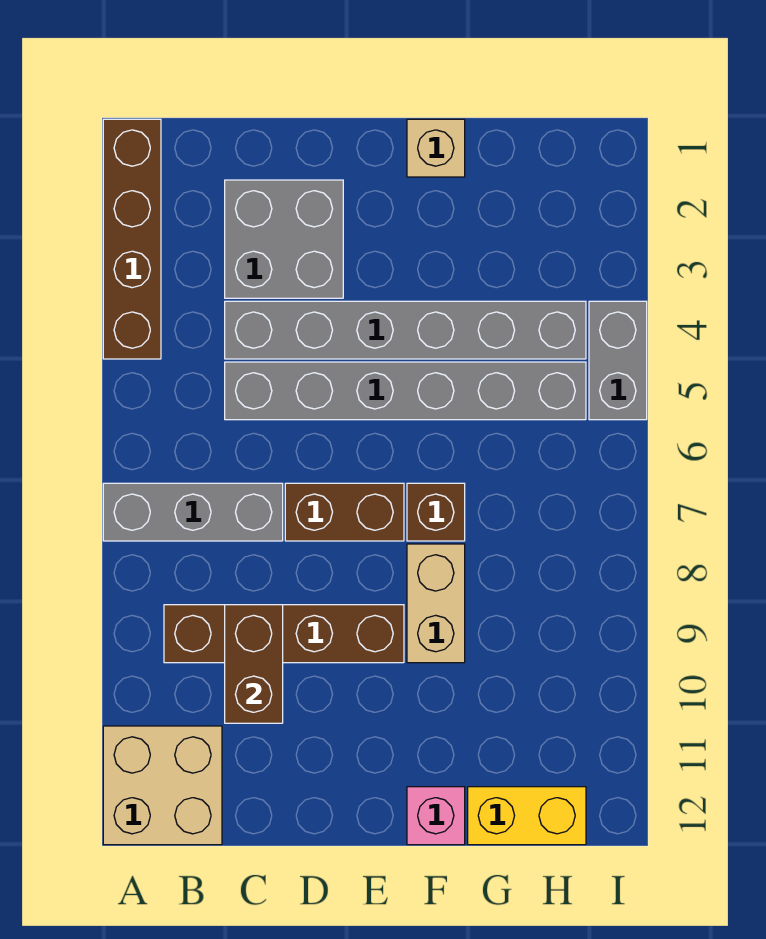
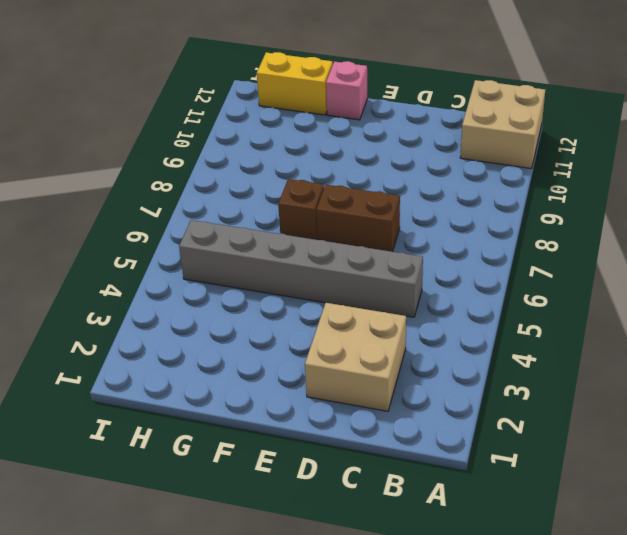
tan 2x2 brick [305,303,406,411] -> grey 2x2 brick [225,180,343,298]
none -> brown 1x4 brick [103,119,161,359]
none -> grey 1x3 brick [103,483,283,541]
none -> brown 1x4 brick [164,605,404,663]

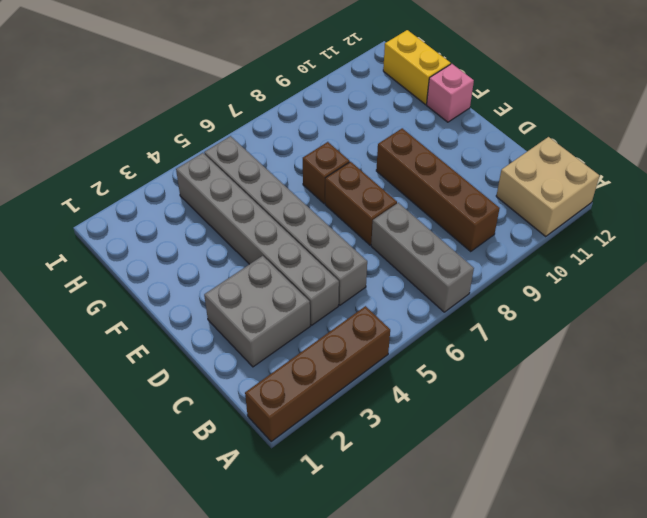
none -> tan 1x1 brick [407,119,465,177]
none -> tan 1x2 brick [407,544,465,663]
none -> grey 1x2 brick [589,301,647,420]

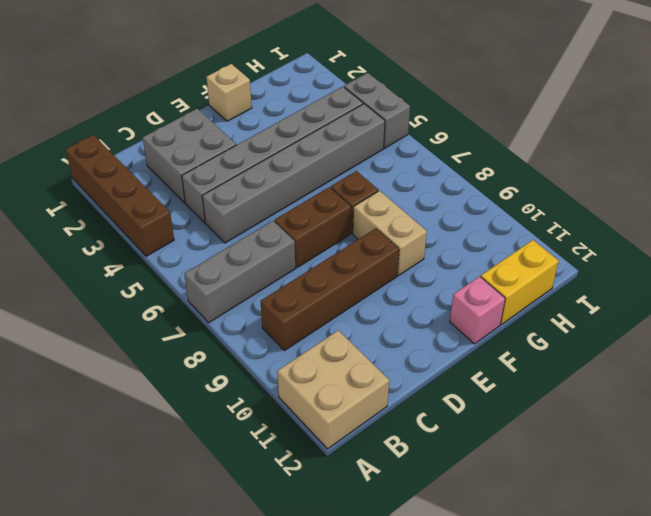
none -> brown 1x2 brick [225,605,283,723]

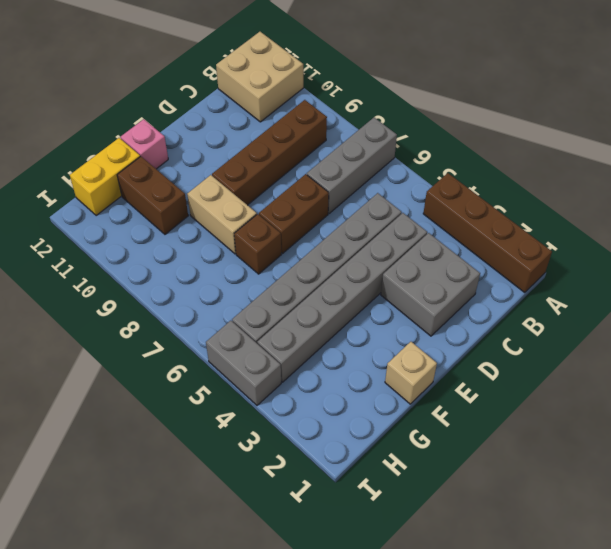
brown 1x2 brick [117,157,188,234] -> brown 1x2 brick moved to [225,605,283,723]

